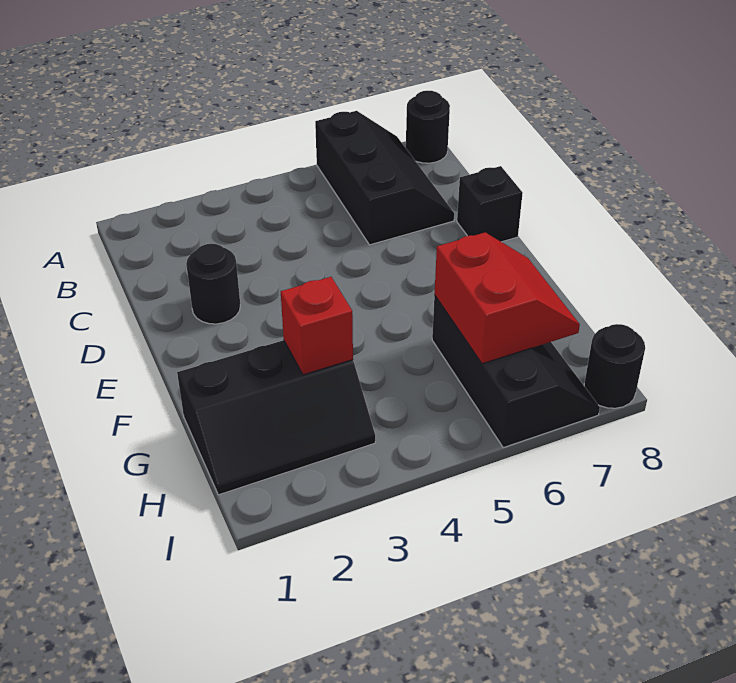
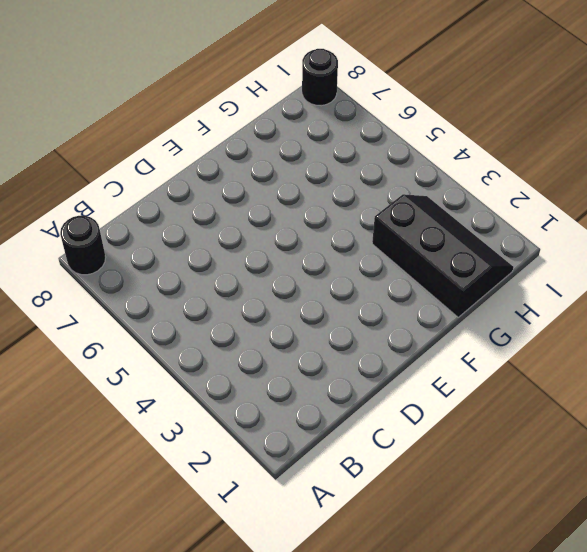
none -> black 2x3 slope [315,111,454,245]
none -> black 1x1 round brick [186,244,240,324]

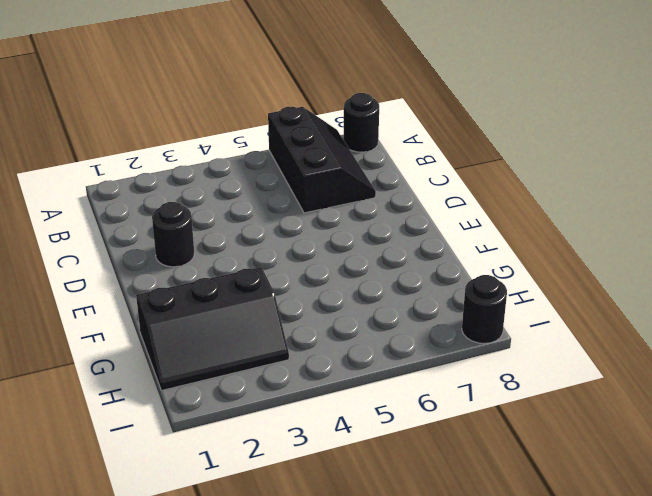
none -> black 1x1 brick [457,166,523,242]
none -> black 2x3 slope [432,295,600,448]

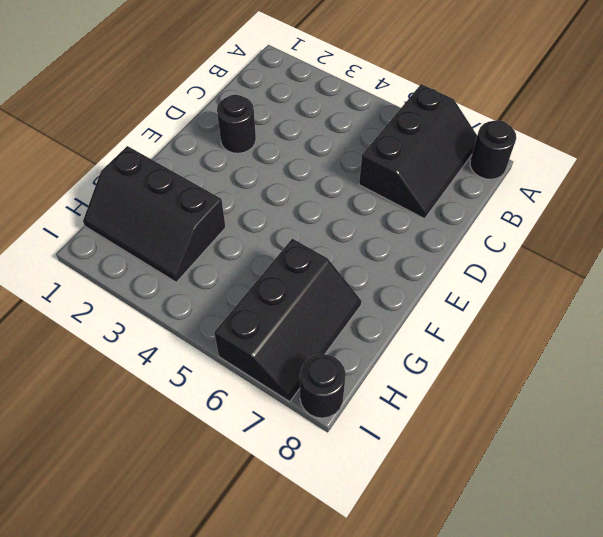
none -> black 1x1 brick [457,166,523,242]
none -> red 1x1 brick [281,277,353,375]

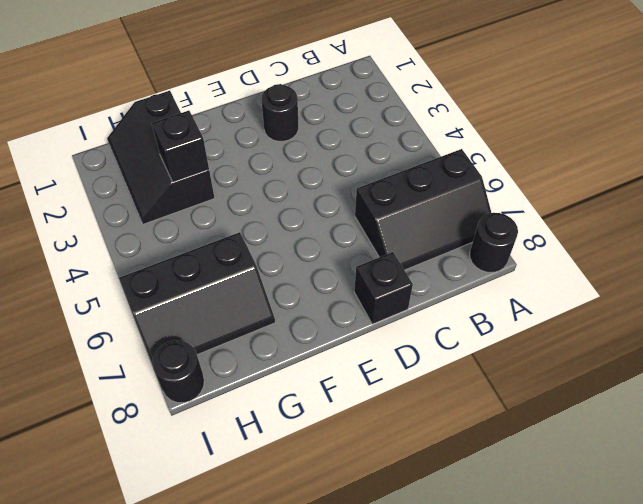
black 1x1 brick [152,111,209,182] -> red 1x1 brick [281,277,353,375]
none -> red 2x2 slope [434,233,580,364]

